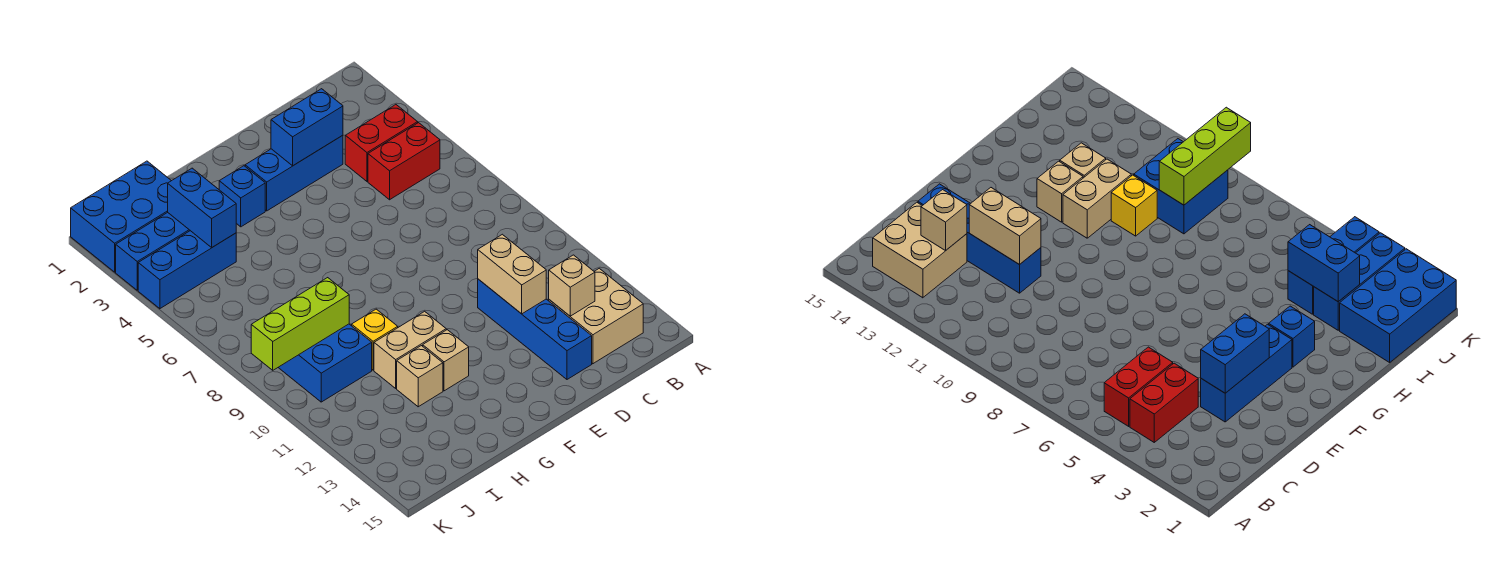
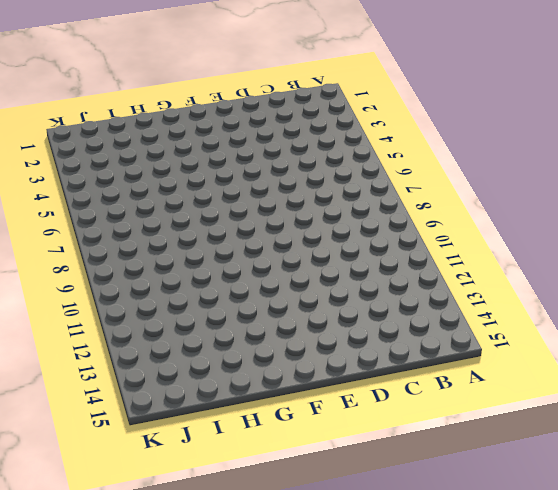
none -> red 1x2 brick [345,105,418,181]
none -> red 1x2 brick [368,123,440,200]
none -> tan 2x2 brick [549,268,643,364]

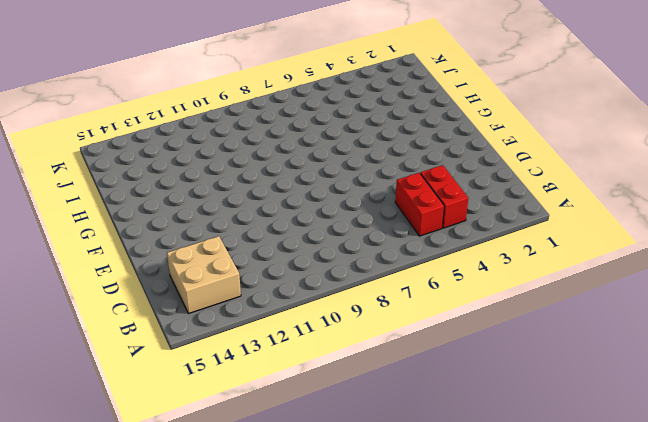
none -> blue 1x3 brick [245,135,343,211]
none -> blue 1x4 brick [478,279,592,379]
none -> blue 1x1 brick [219,166,265,227]

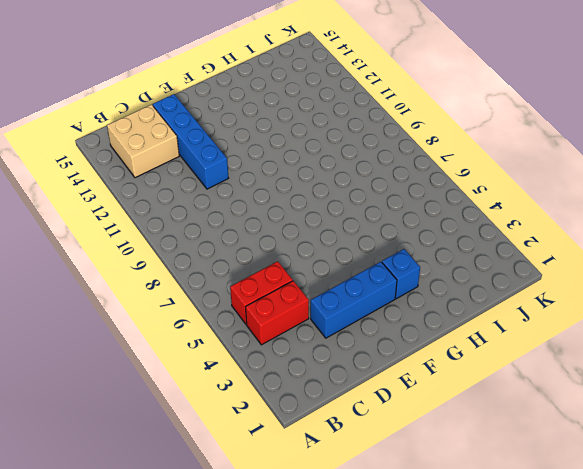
none -> tan 1x2 brick [374,311,446,388]
none -> tan 1x1 brick [423,330,469,391]
none -> yellow 1x1 brick [352,309,398,370]

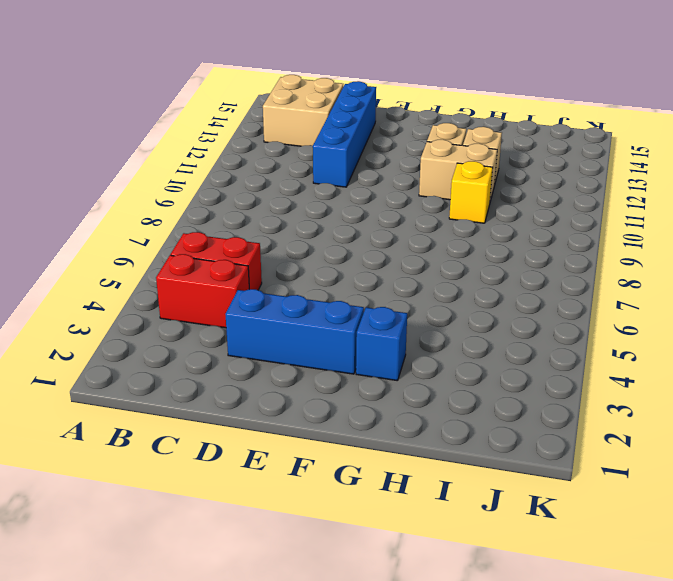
none -> blue 2x3 brick [71,161,171,272]
none -> blue 1x3 brick [116,213,190,290]
none -> blue 1x3 brick [138,231,236,309]

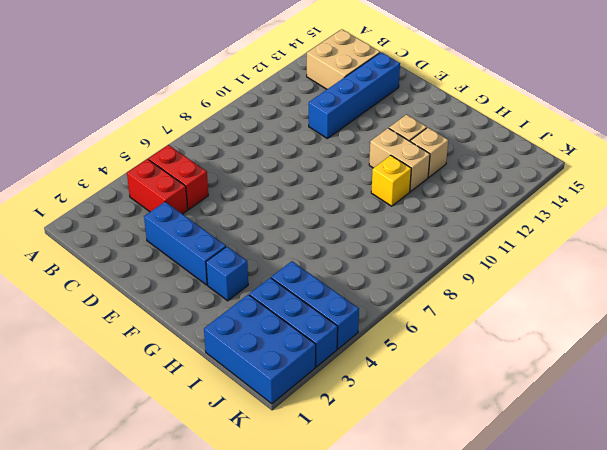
none -> blue 2x2 brick [278,324,372,402]
none -> tan 1x1 brick [549,255,595,316]
none -> blue 1x2 brick [271,89,343,166]

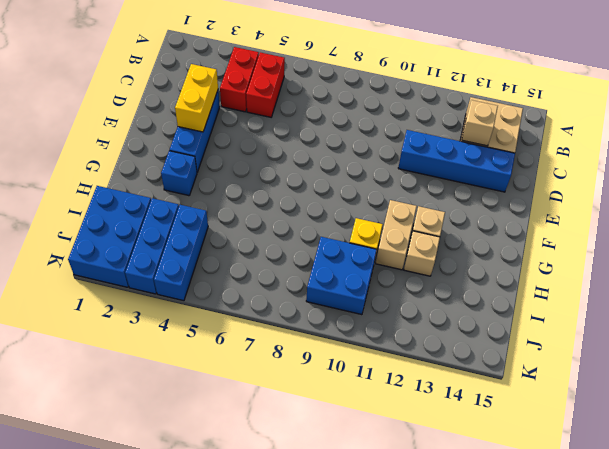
yellow 1x2 brick [175,64,218,132] -> blue 1x2 brick [271,89,343,166]
none -> tan 1x2 brick [478,234,546,314]
none -> blue 1x2 brick [168,168,236,247]
none -> lime 1x3 brick [251,278,349,370]

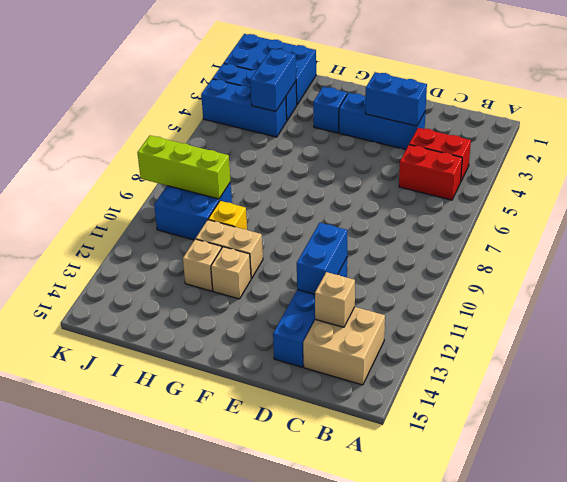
blue 1x2 brick [297,223,347,294] -> tan 1x2 brick [478,234,546,314]

